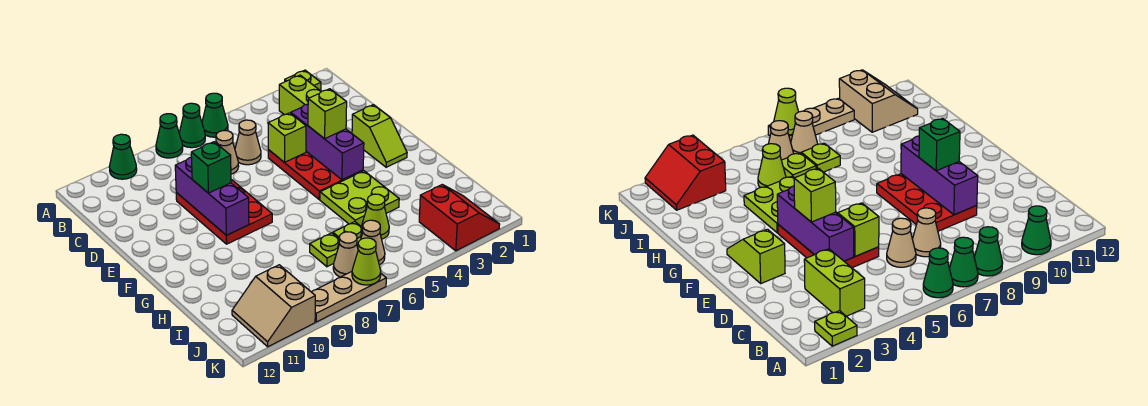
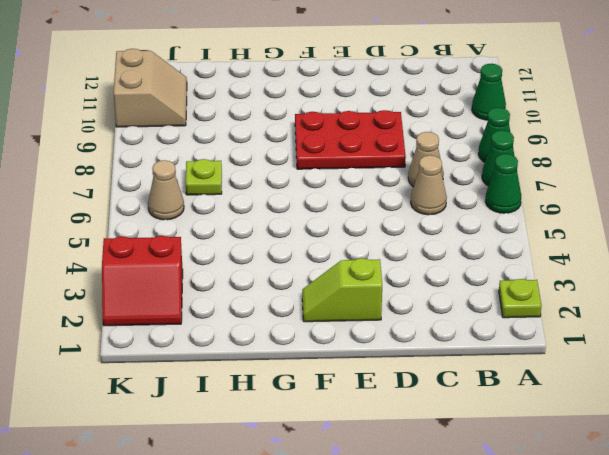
tan 2x2 slope [114,49,187,127] -> tan 2x2 slope turned to [232,265,315,347]
none -> lime 1x2 brick [279,75,321,115]
none -> red 2x3 plate [268,150,363,199]
none -> lime 2x2 plate [320,171,399,226]

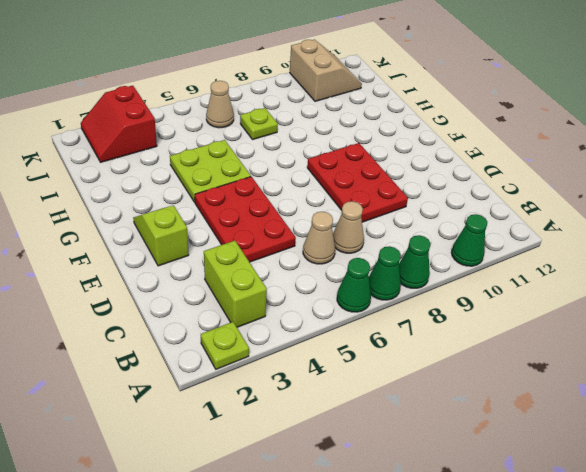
none -> lime 1x1 cone [362,194,389,239]
none -> lime 1x1 plate [333,222,363,248]
none -> tan 1x1 cone [333,232,358,277]

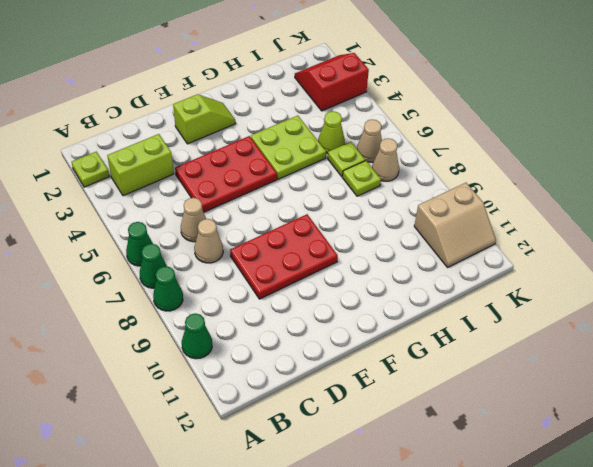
none -> tan 1x3 plate [312,272,386,322]
none -> purple 1x3 brick [291,104,364,180]
none -> lime 1x1 brick [268,113,306,162]

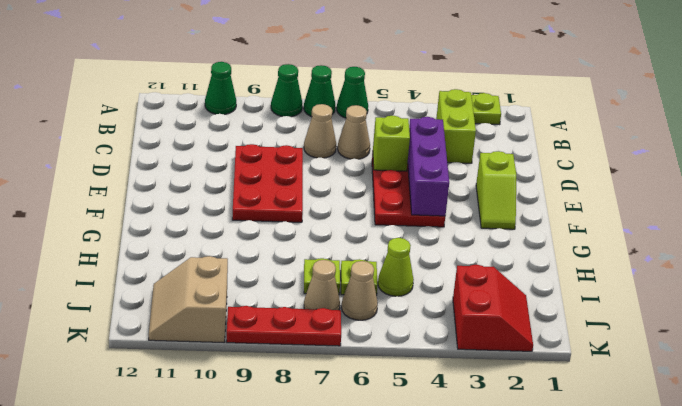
red 1x3 plate [226,306,341,346] -> tan 1x3 plate [312,272,386,322]
none -> lime 2x2 plate [320,171,399,226]
none -> purple 1x3 brick [175,157,249,235]
none -> lime 1x1 cone [352,238,381,285]

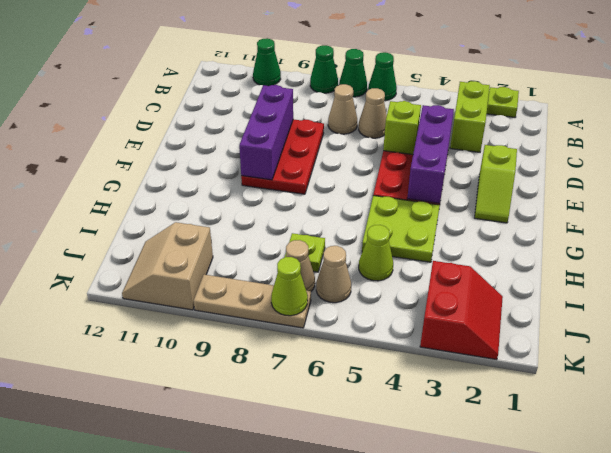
none -> lime 1x1 plate [333,222,363,248]
none -> lime 1x1 brick [308,89,347,139]
none -> green 1x1 brick [191,142,231,193]

